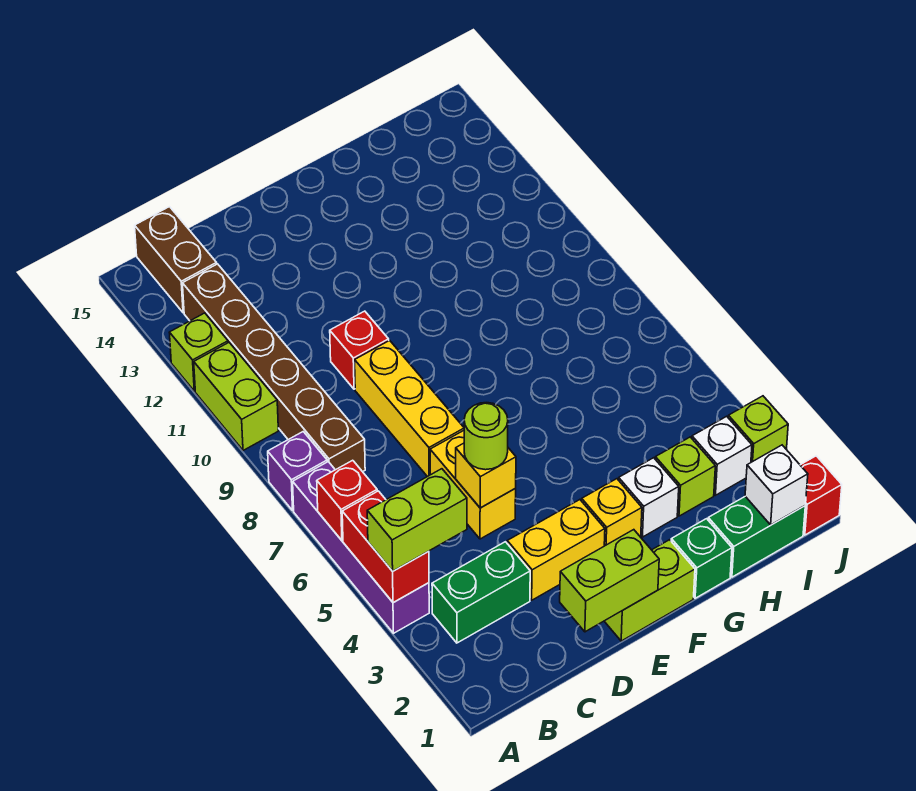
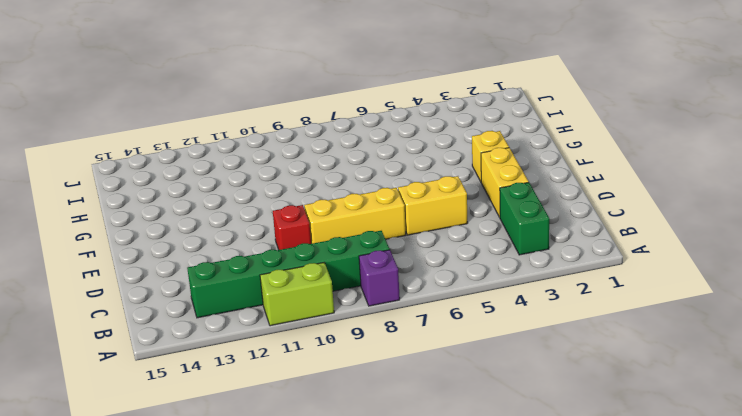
green 1x6 brick [187,231,390,318] -> brown 1x6 brick [182,264,365,472]
none -> purple 1x4 brick [293,462,429,633]
none -> lime 1x1 brick [169,313,228,391]
none -> brown 1x2 brick [135,207,217,313]

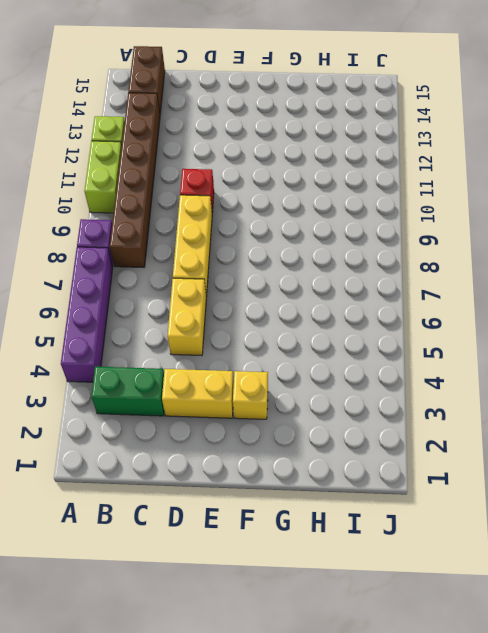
none -> lime 1x2 brick [604,540,695,641]
none -> green 1x1 brick [671,519,732,598]
none -> white 1x1 brick [619,458,679,537]

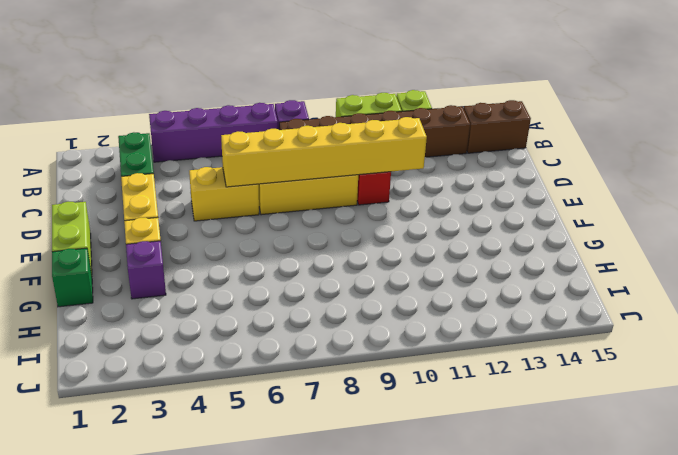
yellow 1x6 brick [221,117,427,187] -> none
purple 1x1 brick [126,241,166,299] -> white 1x1 brick [619,458,679,537]
none -> green 1x2 brick [708,497,805,577]
none -> lime 1x1 brick [655,437,715,516]
none -> white 1x1 brick [692,416,752,495]

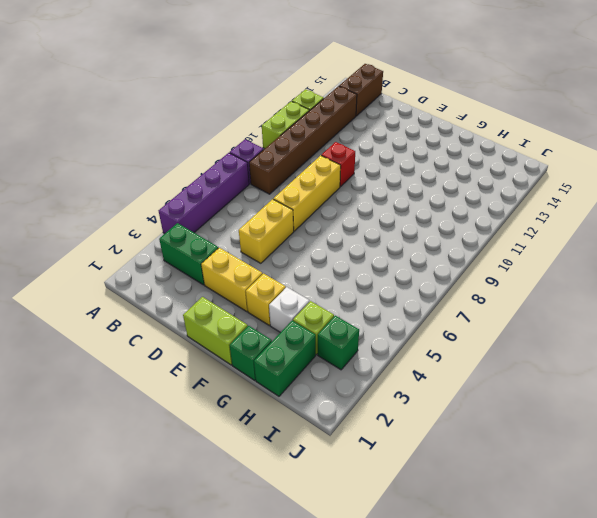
green 1x2 brick [254,321,316,396] -> green 1x2 brick turned to [708,497,805,577]
green 1x1 brick [318,316,359,370] -> white 1x1 brick [692,416,752,495]
none -> red 1x1 brick [800,456,842,535]
none -> lime 1x1 brick [728,396,788,462]
none -> red 1x2 brick [342,491,429,603]

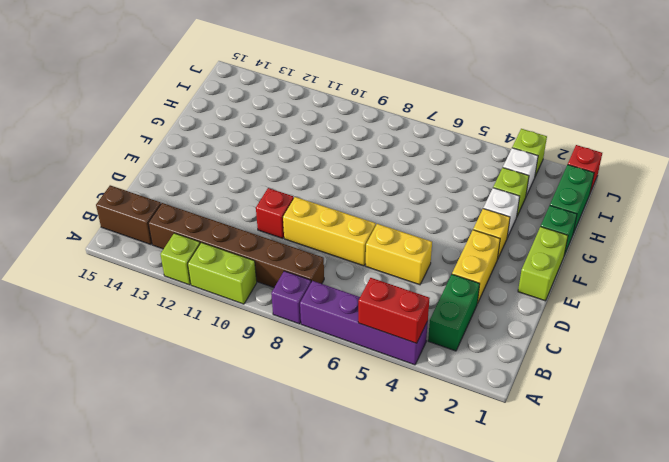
none -> red 1x1 brick [317,460,377,540]
none -> lime 1x2 brick [560,530,659,632]
none -> yellow 1x1 brick [456,443,516,508]

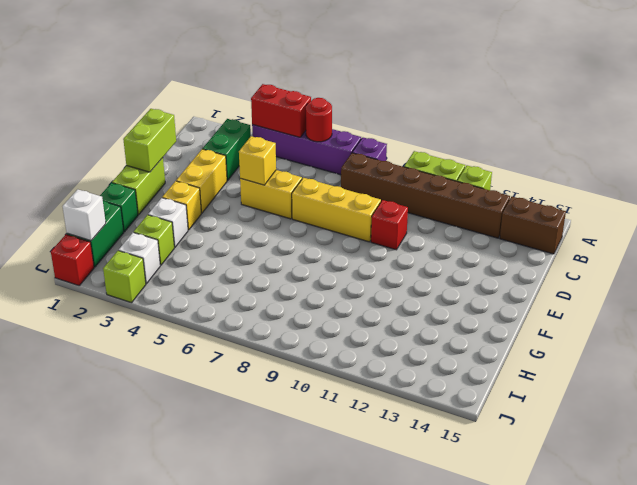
red 1x1 round brick [306,98,332,142] -> red 1x1 brick [317,460,377,540]
none -> lime 1x2 brick [367,469,467,571]
none -> lime 1x1 round brick [464,403,508,470]

